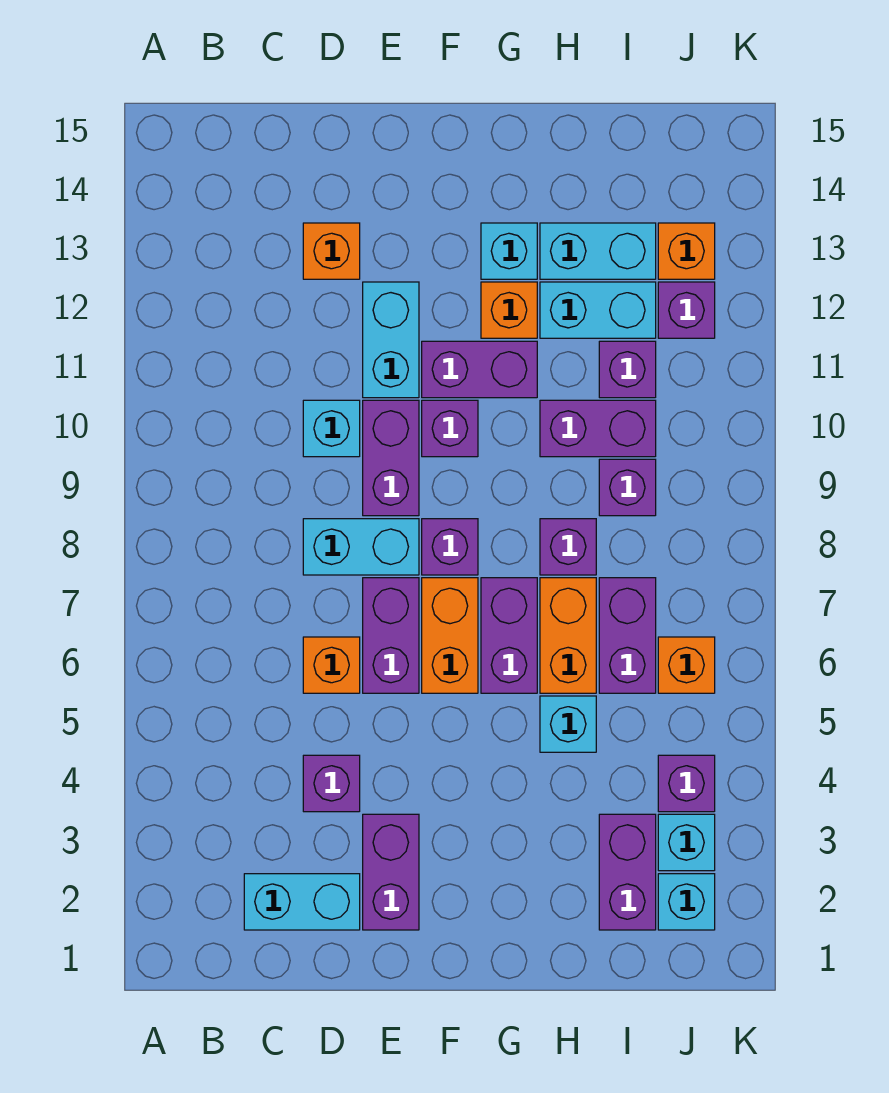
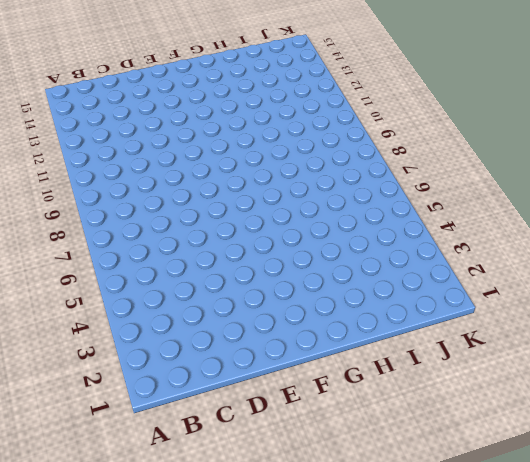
none -> cyan 1x2 brick [244,874,360,930]
none -> purple 1x1 brick [303,755,360,812]
none -> orange 1x1 brick [303,637,360,693]
none -> cyan 1x2 brick [303,519,419,575]

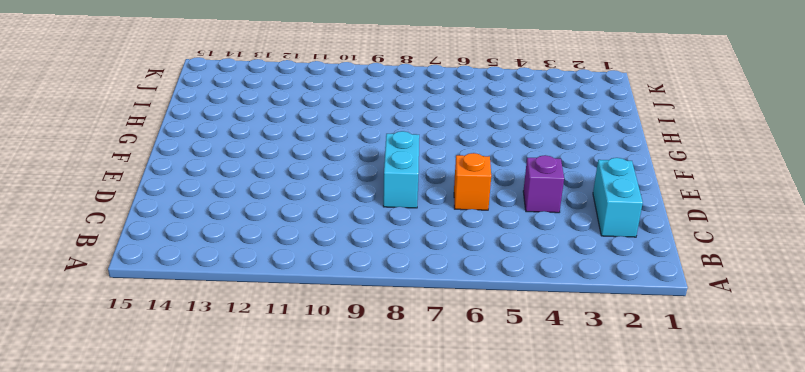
none -> cyan 1x1 brick [303,400,360,457]
none -> orange 1x1 brick [303,223,360,279]
none -> purple 1x2 brick [363,814,419,930]
none -> purple 1x2 brick [363,578,419,693]

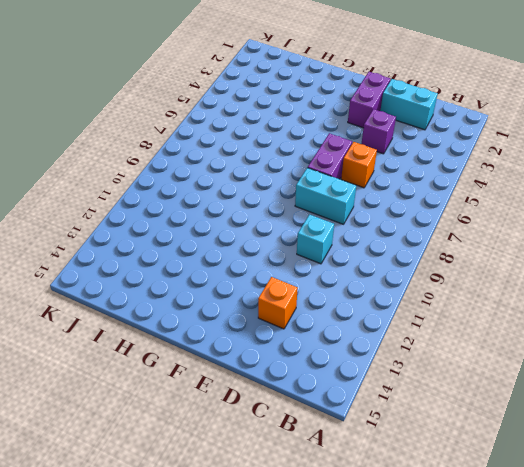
none -> purple 1x2 brick [363,400,419,516]
none -> cyan 1x2 brick [363,282,419,398]
none -> orange 1x2 brick [422,578,478,693]
none -> purple 1x1 brick [422,519,478,575]

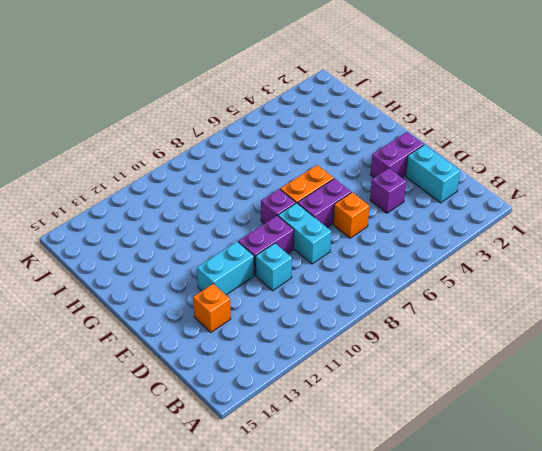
none -> purple 1x1 brick [422,400,478,457]
none -> purple 1x2 brick [422,341,537,398]
none -> purple 1x2 brick [481,578,537,693]
none -> orange 1x1 brick [481,282,537,338]

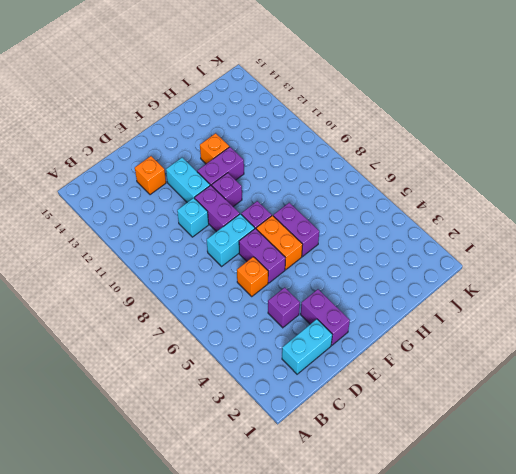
none -> cyan 1x1 brick [481,223,537,279]
none -> cyan 1x1 brick [540,696,596,752]
none -> orange 1x2 brick [540,578,596,693]
none -> purple 1x1 brick [540,519,596,575]

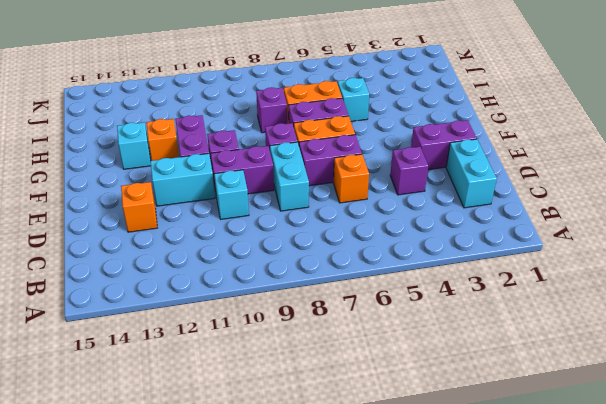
none -> purple 1x2 brick [540,400,656,457]
none -> cyan 1x2 brick [540,282,656,338]
none -> cyan 1x2 brick [540,223,656,279]
none -> purple 1x2 brick [599,814,656,930]

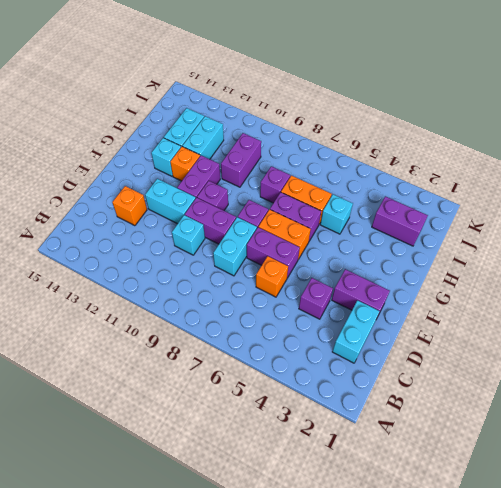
none -> purple 1x2 brick [599,578,656,693]
none -> purple 1x1 brick [599,459,656,516]
none -> purple 1x1 brick [599,341,656,398]
none -> cyan 1x1 brick [658,874,715,930]

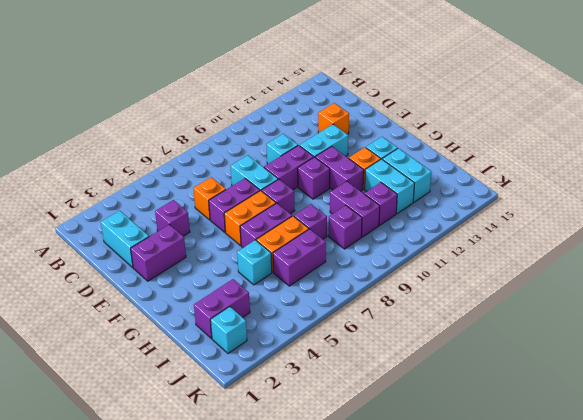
none -> cyan 1x1 brick [658,814,715,871]
none -> purple 1x1 brick [658,755,715,812]
none -> orange 1x1 brick [658,637,715,693]
none -> purple 1x1 brick [658,282,715,338]

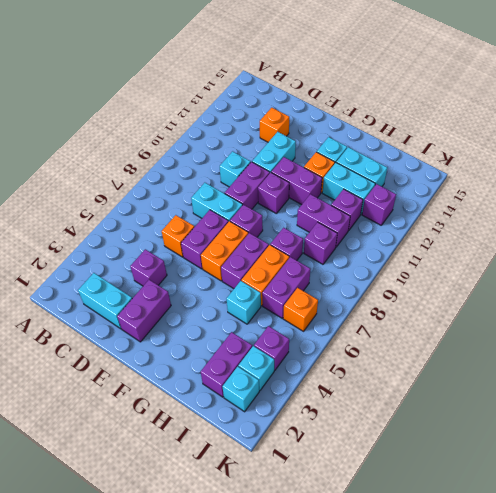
none -> orange 1x1 brick [658,223,715,279]

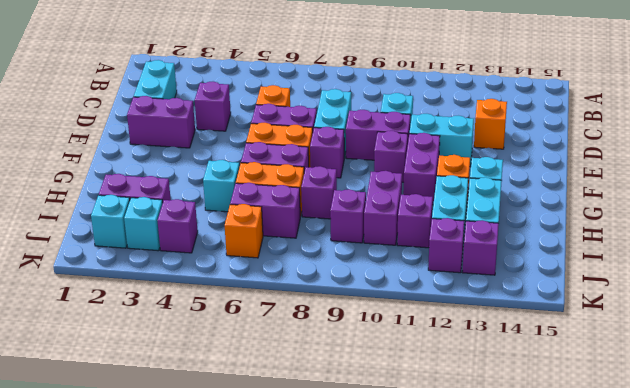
purple 1x1 brick [462,220,499,275] -> orange 1x1 brick [658,223,715,279]

